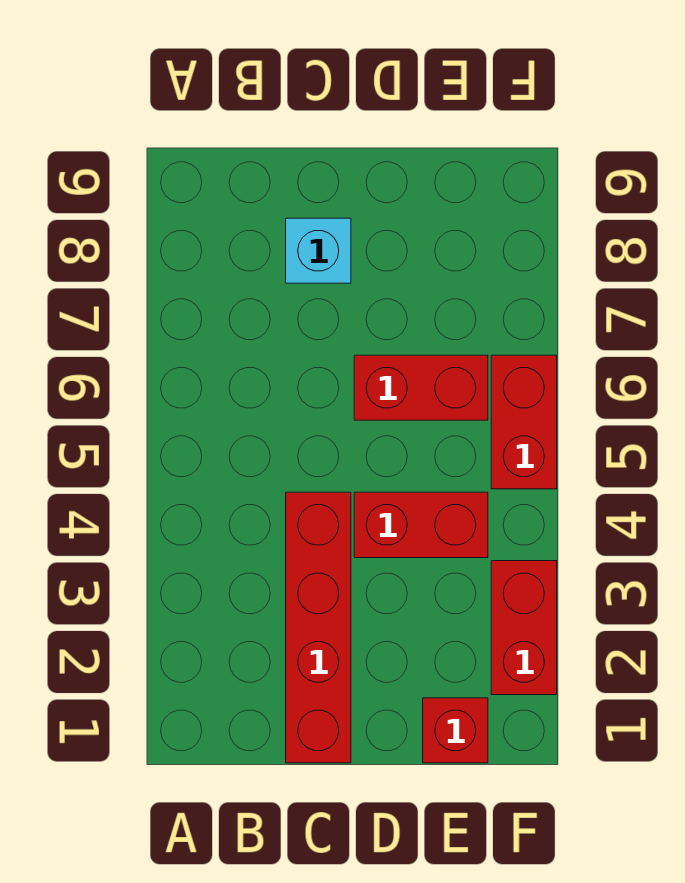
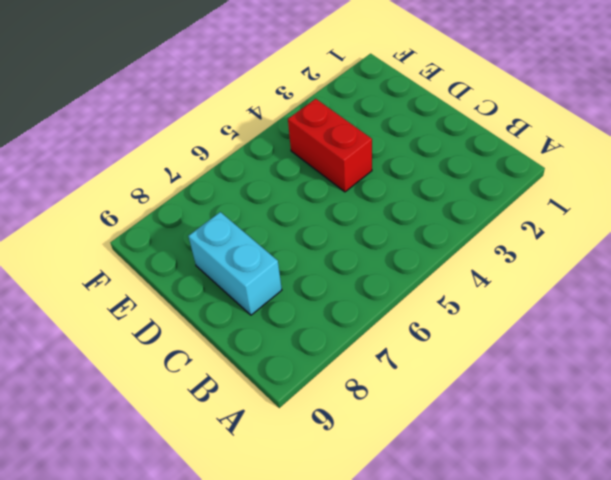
cyan 1x2 brick [188,212,282,315] -> cyan 1x1 brick [286,218,351,283]
none -> red 1x4 brick [286,492,351,763]
none -> red 1x2 brick [354,355,488,420]

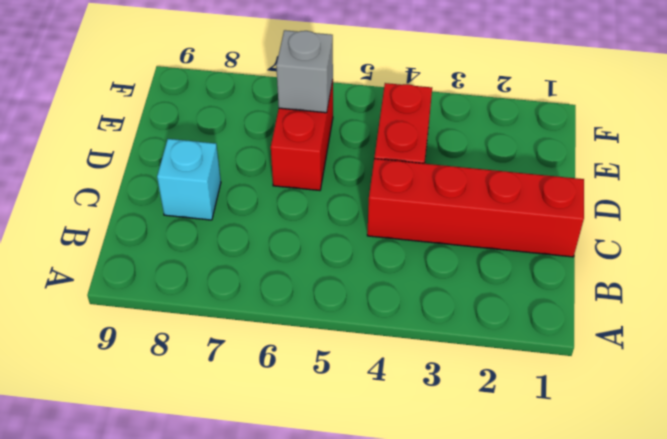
grey 1x1 brick [276,30,333,113] -> none
none -> red 1x1 brick [423,698,488,763]
none -> red 1x2 brick [491,561,557,695]

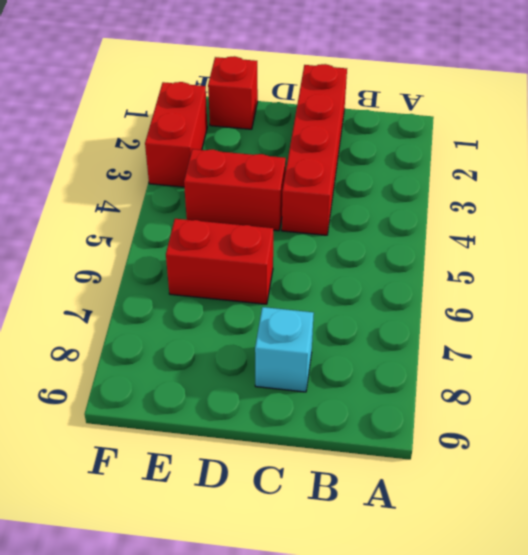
none -> red 1x2 brick [491,355,557,489]

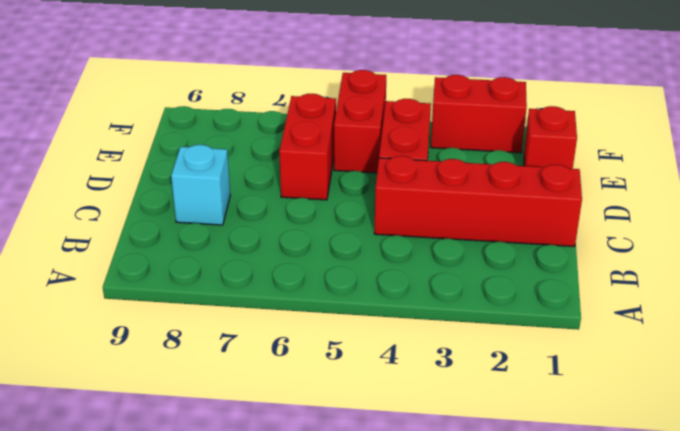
red 1x2 brick [334,70,386,173] -> red 1x2 brick turned to [491,355,557,489]

